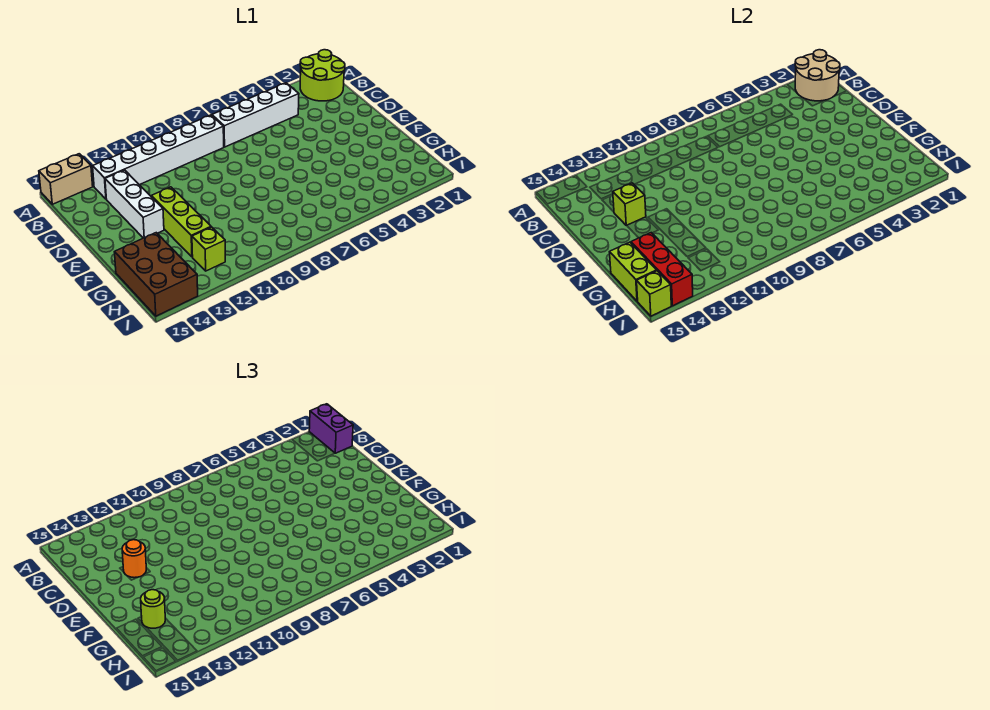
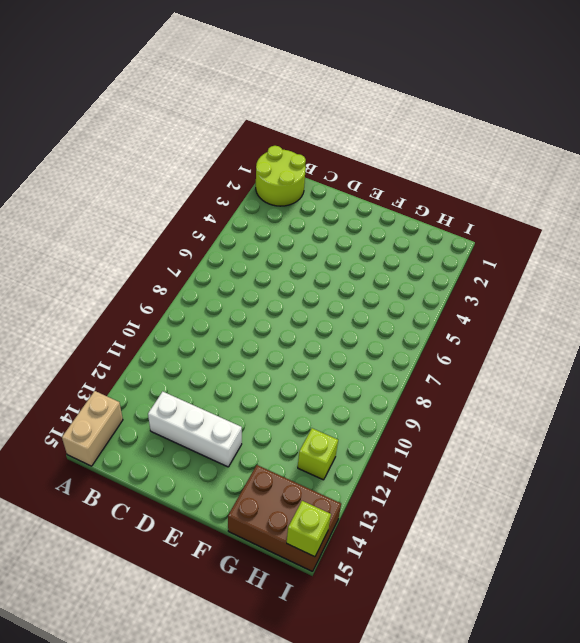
none -> white 1x4 brick [212,83,299,147]
none -> white 1x6 brick [93,115,224,199]
none -> lime 1x3 brick [152,187,211,257]

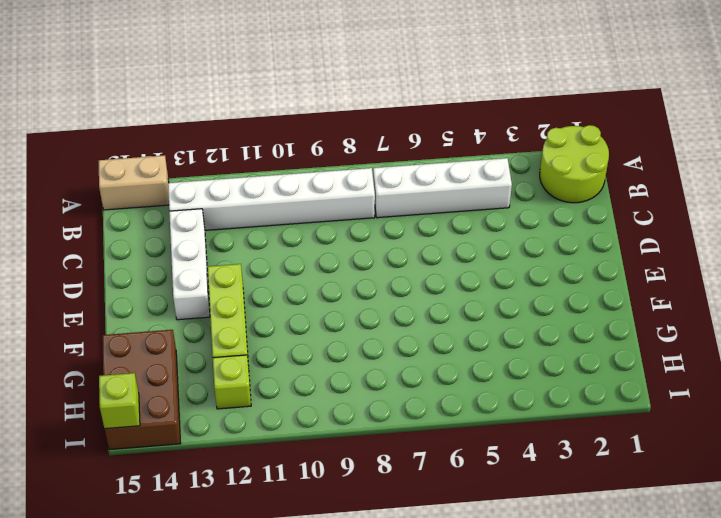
none -> tan 2x2 round brick [795,50,840,101]
none -> lime 1x1 brick [613,183,646,226]
none -> red 1x3 brick [631,233,693,306]

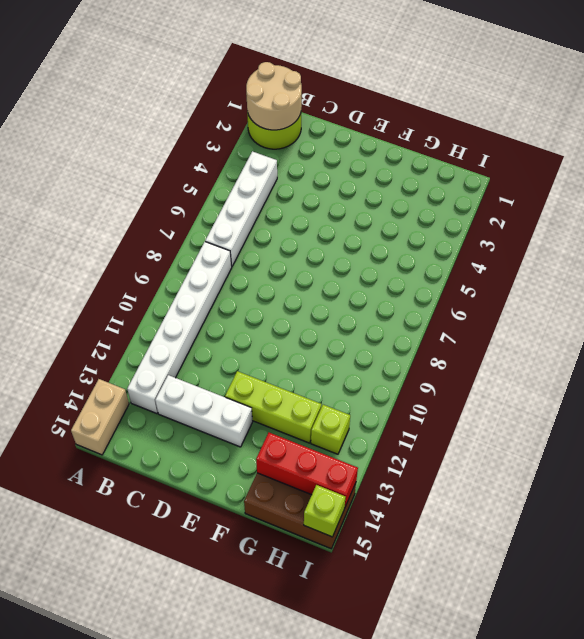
none -> lime 1x1 brick [613,183,646,226]
none -> lime 1x2 brick [610,242,657,301]
none -> purple 1x2 brick [309,404,353,453]

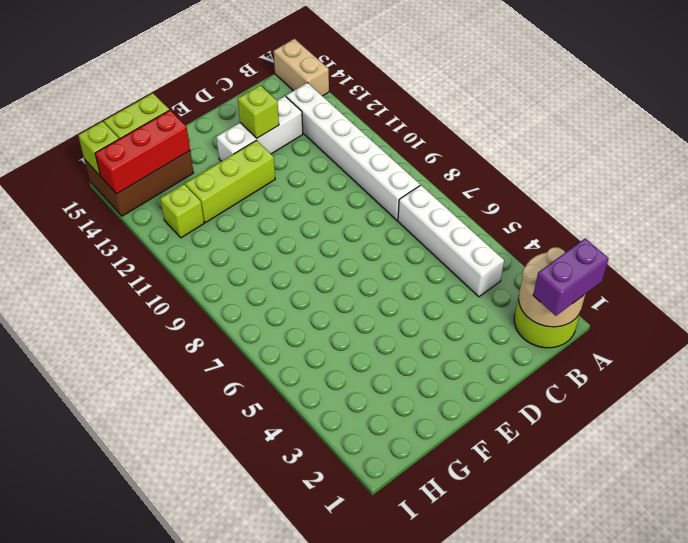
none -> orange 1x1 round brick [122,540,146,578]
none -> lime 1x1 round brick [141,590,165,628]

